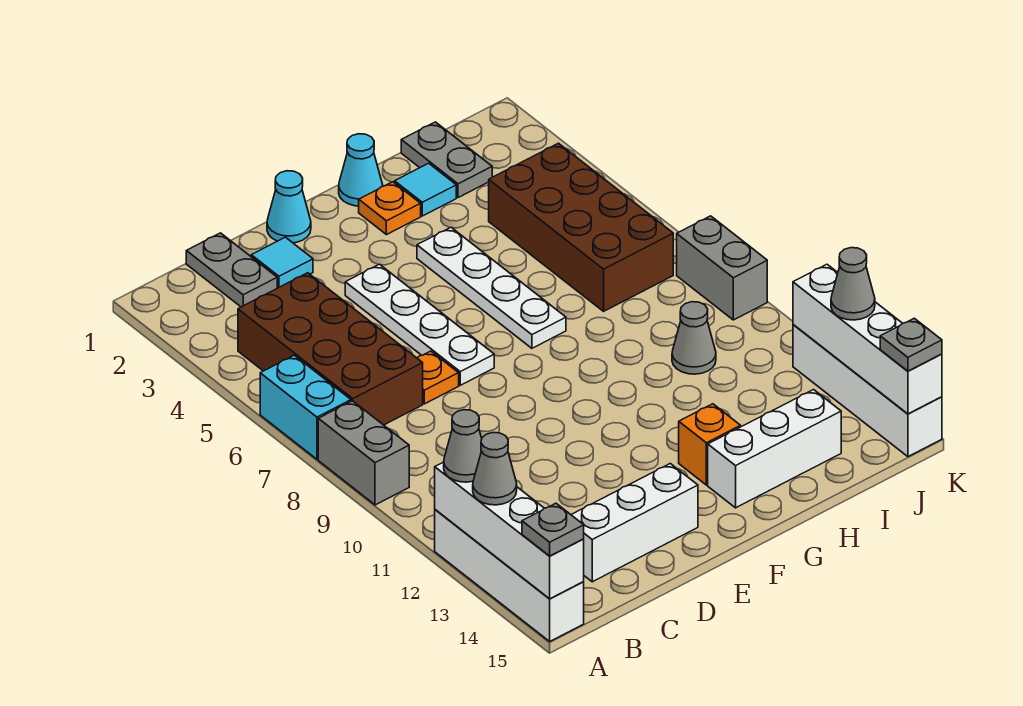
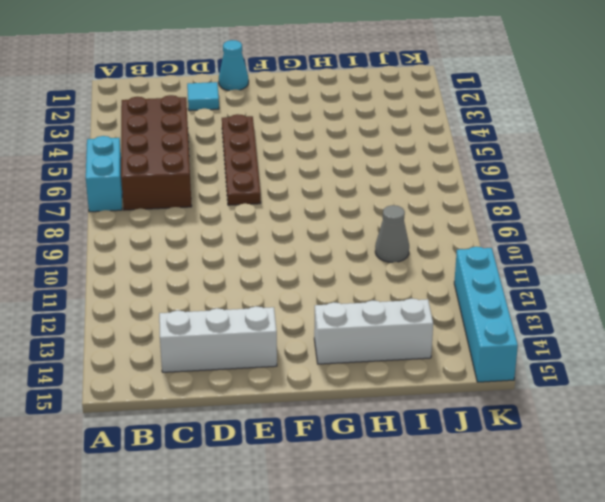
brown 1x4 plate [222,114,261,205] -> white 1x4 plate [345,264,494,385]
cyan 1x4 brick [454,247,518,382] -> white 1x4 brick [793,325,942,457]
none -> grey 1x2 brick [318,401,409,505]
none -> white 1x4 brick [435,510,584,641]
none -> grey 1x2 plate [186,233,277,307]

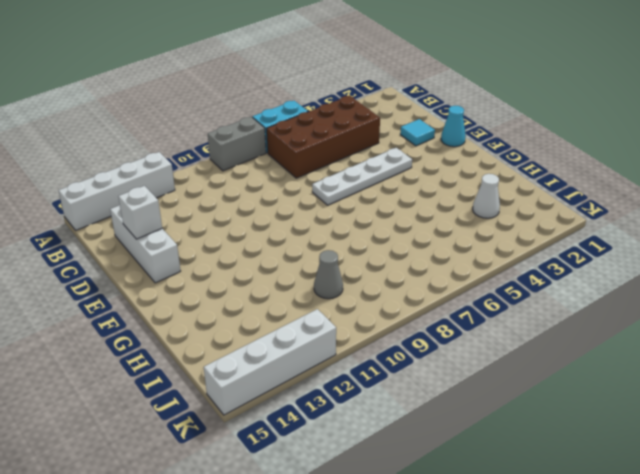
white 1x1 brick [118,186,162,239] -> none
white 1x1 cone [473,174,500,218] -> none
none -> grey 1x2 plate [186,233,277,307]
none -> orange 1x1 plate [417,351,459,404]
none -> cyan 1x1 cone [339,134,383,206]

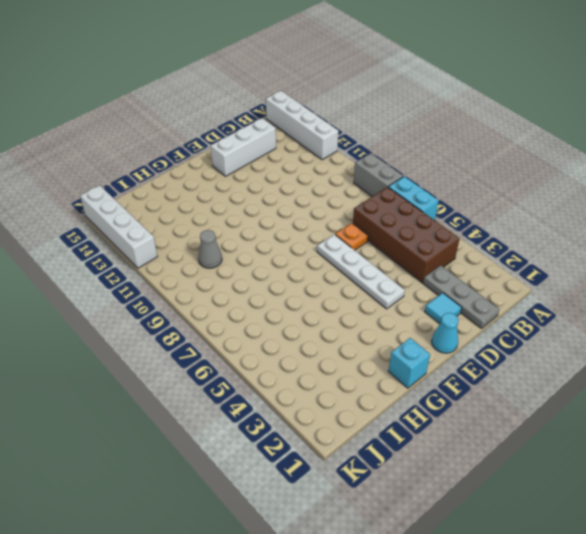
grey 1x3 plate [423,265,499,328] -> grey 1x2 plate [186,233,277,307]
cyan 1x1 brick [388,338,430,388] -> cyan 1x1 cone [339,134,383,206]
none -> orange 1x1 plate [359,182,421,235]
none -> white 1x4 plate [417,227,566,348]
none -> orange 1x1 brick [679,404,741,485]

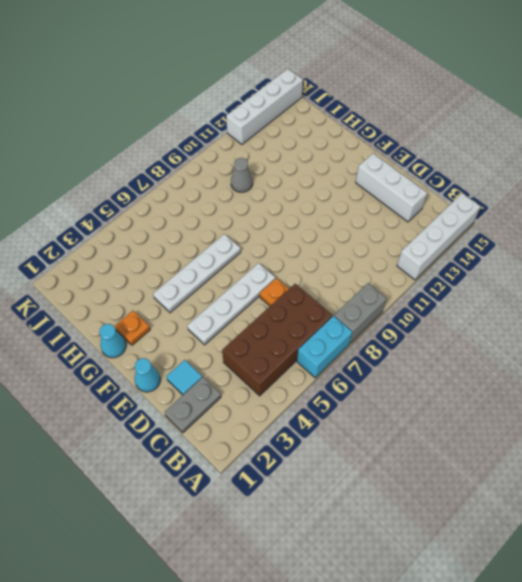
none -> orange 1x1 brick [679,404,741,485]
none -> white 1x3 brick [708,390,841,508]
none -> cyan 1x1 tile [395,163,456,216]

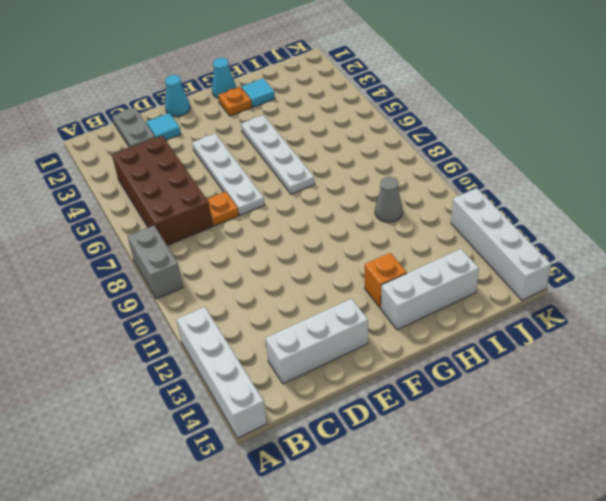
none -> cyan 1x2 brick [260,355,351,459]
none -> grey 1x2 plate [401,122,492,198]
none -> brown 2x4 brick [489,143,673,311]

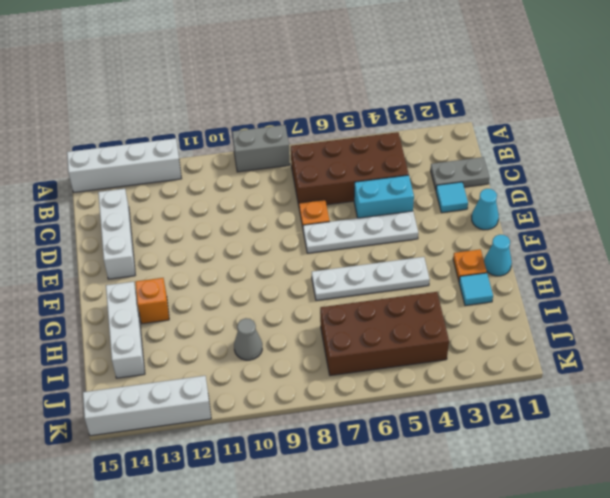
cyan 1x2 brick [354,175,414,218] -> cyan 1x2 brick moved to [260,355,351,459]
none -> grey 1x2 plate [401,122,492,198]
none -> grey 1x2 brick [677,216,767,320]
none -> white 1x4 brick [435,462,584,599]

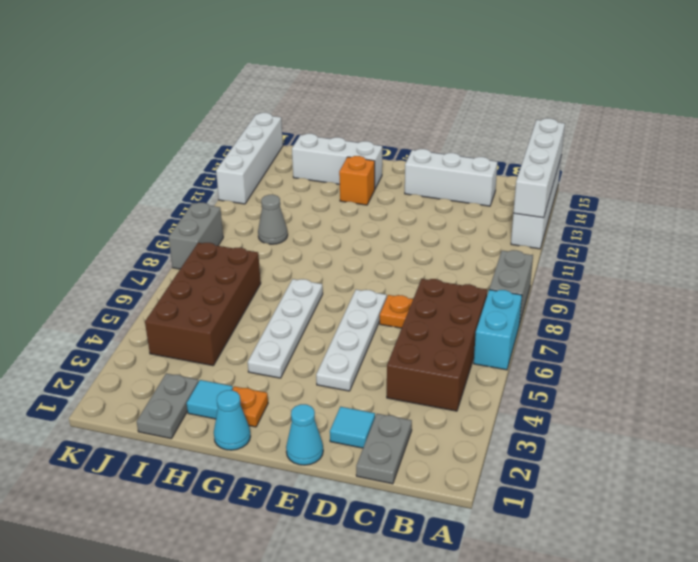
none -> white 1x4 brick [793,264,942,414]
none -> grey 1x1 cone [444,410,482,482]
none -> grey 1x1 cone [473,433,517,505]

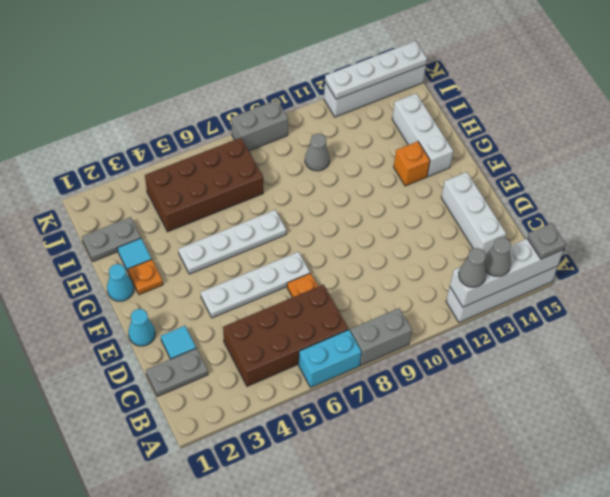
white 1x4 plate [325,41,427,99] -> white 1x4 brick [793,264,942,414]
none -> grey 1x1 cone [831,248,875,320]
none -> grey 1x1 plate [880,318,942,371]

